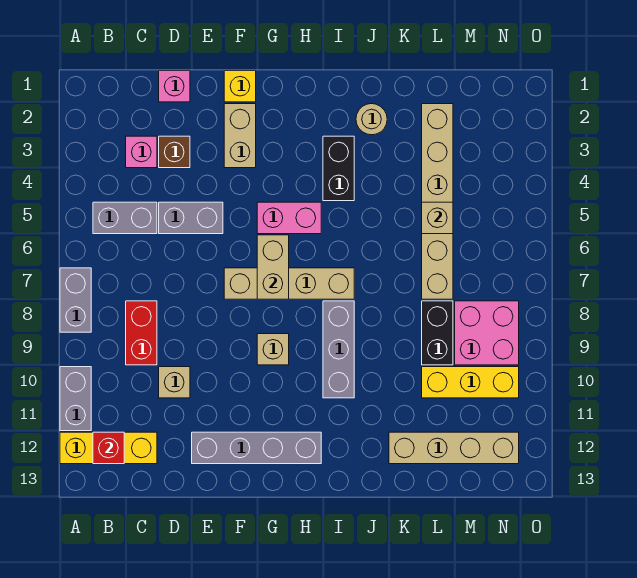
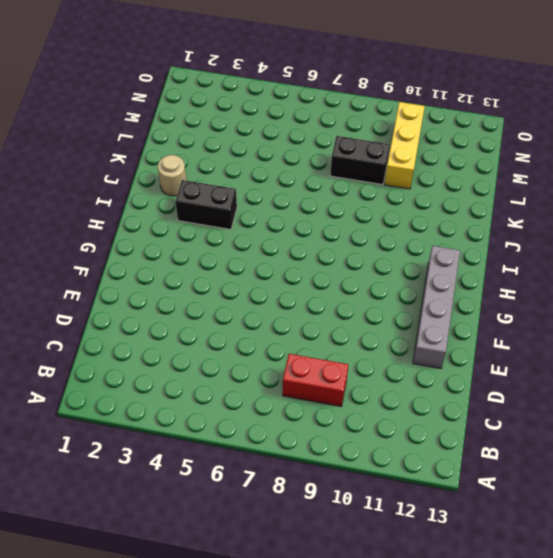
none -> grey 1x2 brick [60,268,91,332]
none -> grey 1x2 brick [60,367,91,431]
none -> yellow 1x3 brick [60,432,157,464]

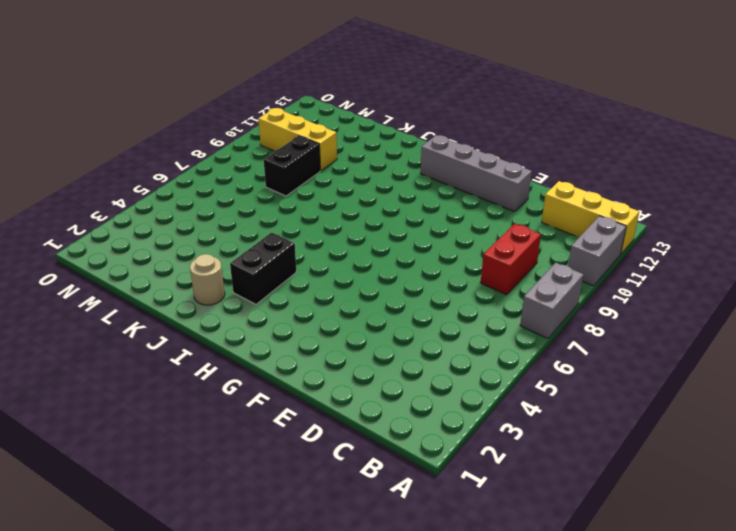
none -> grey 1x2 brick [93,202,157,234]
none -> pink 1x1 brick [126,136,157,168]
none -> pink 1x1 brick [159,71,190,102]

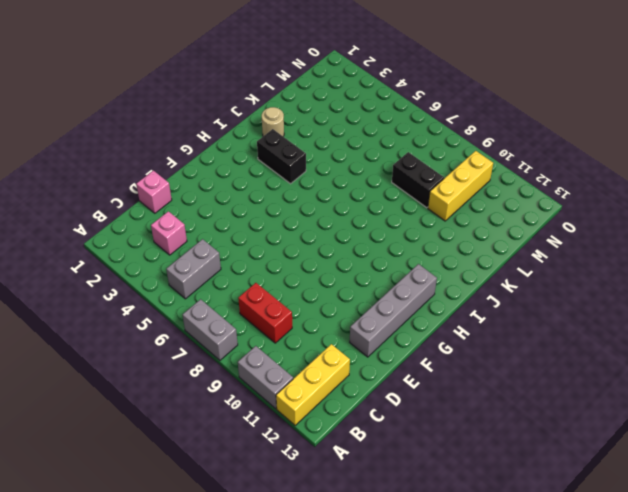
none -> brown 1x1 brick [159,136,190,168]
none -> grey 1x2 brick [159,202,223,234]
none -> tan 1x1 brick [159,367,190,398]

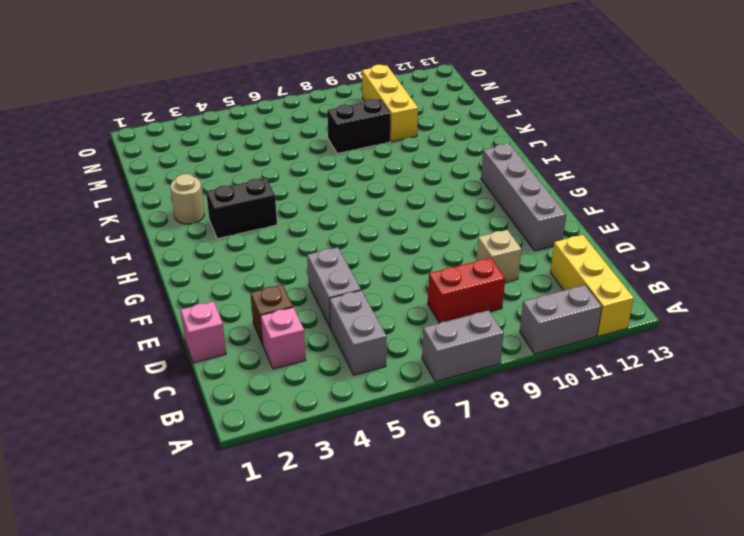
none -> yellow 1x1 brick [224,71,256,102]
none -> tan 1x2 brick [224,104,256,168]
none -> tan 1x4 brick [224,268,354,299]

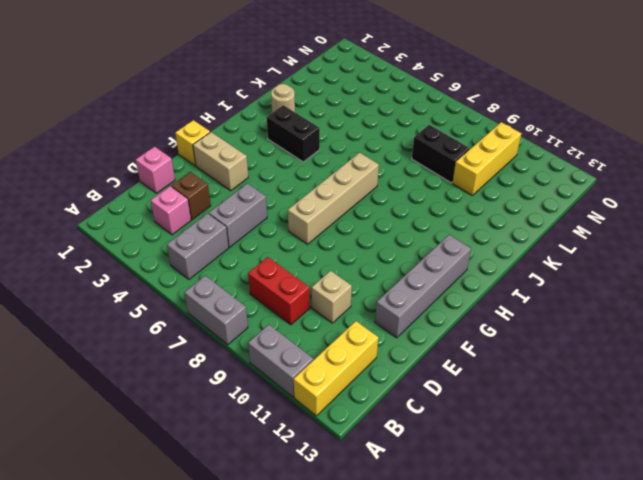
none -> pink 1x2 brick [257,202,321,234]
none -> tan 1x1 brick [257,334,289,365]
none -> grey 1x3 brick [323,301,354,398]

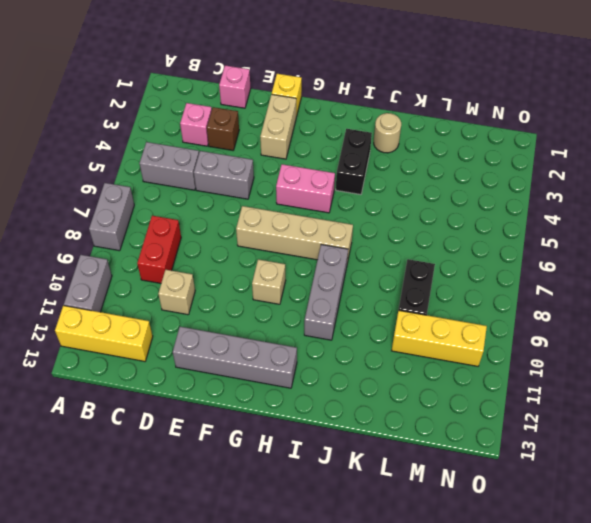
none -> tan 1x4 brick [389,432,519,464]
none -> tan 1x6 brick [422,104,453,299]
none -> pink 2x2 brick [455,301,519,365]

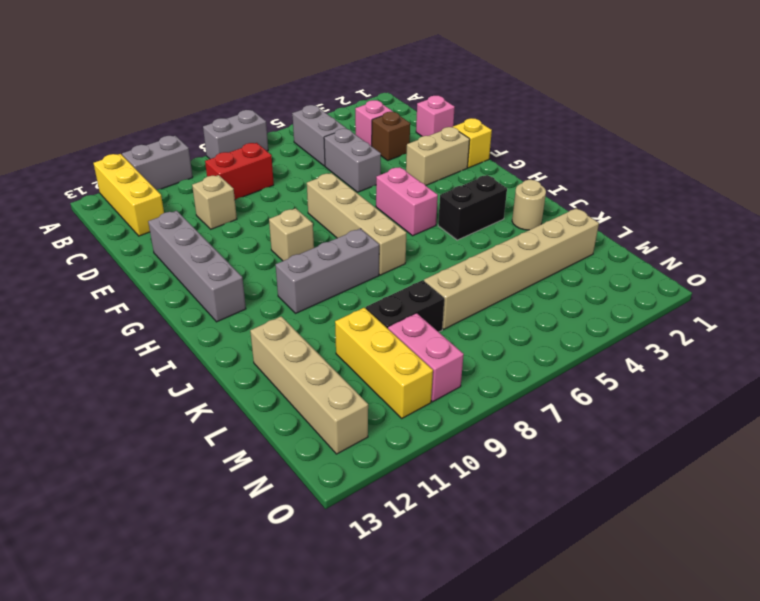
pink 1x2 brick [388,313,464,402] -> pink 2x2 brick [455,301,519,365]
none -> red 1x1 brick [93,432,124,464]
none -> tan 1x2 brick [257,235,289,299]
none -> tan 1x1 brick [422,202,453,234]

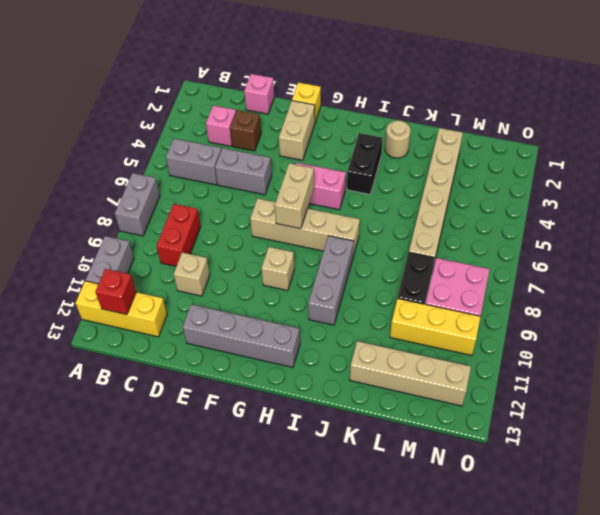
none -> tan 1x1 brick [422,202,453,234]

